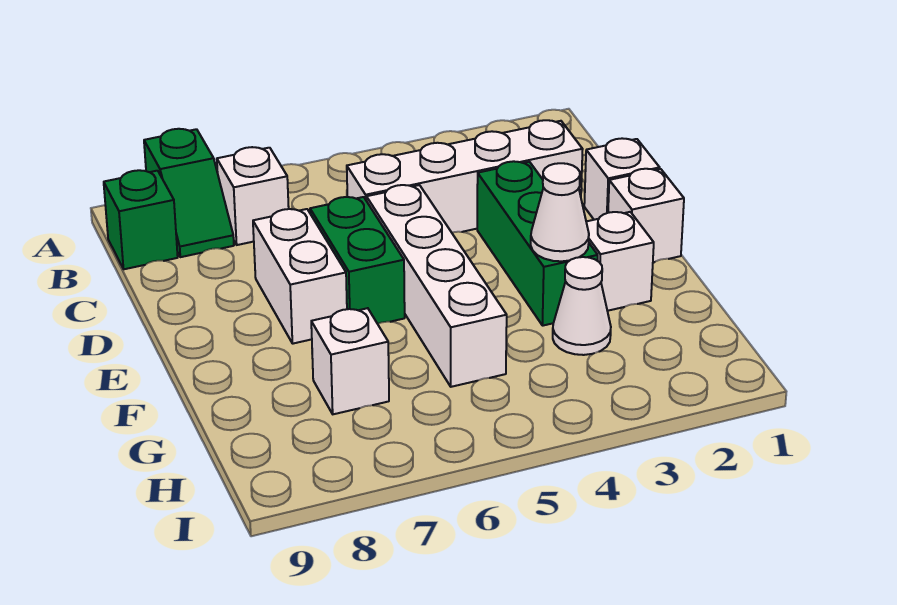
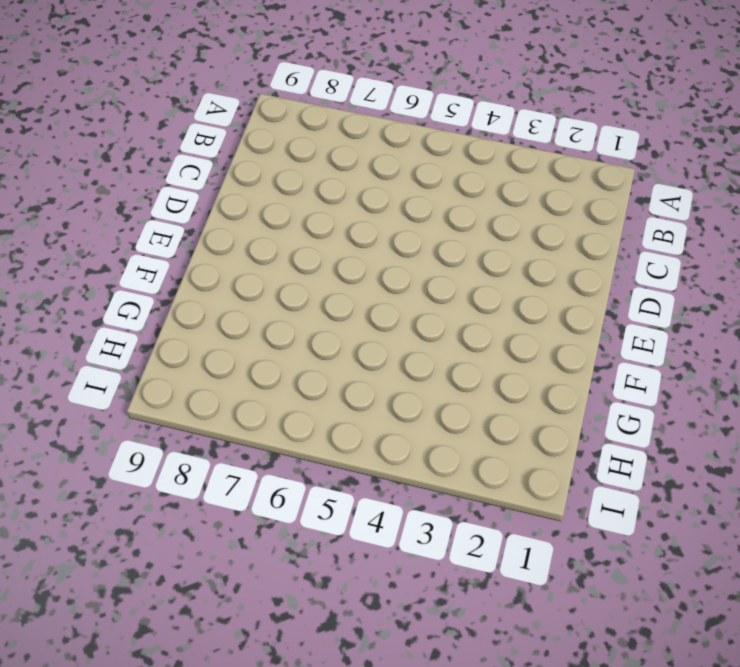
none -> green 1x2 slope [144,129,234,257]
none -> white 1x1 brick [217,147,289,245]
none -> green 1x1 brick [104,170,178,269]

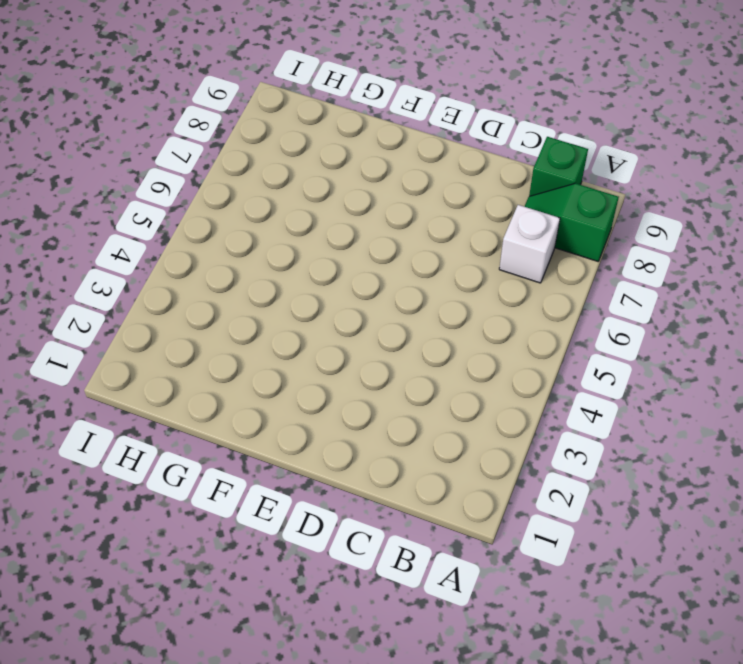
none -> white 1x4 brick [347,120,583,232]
none -> white 1x1 brick [584,138,660,220]
none -> green 1x3 brick [477,161,598,326]

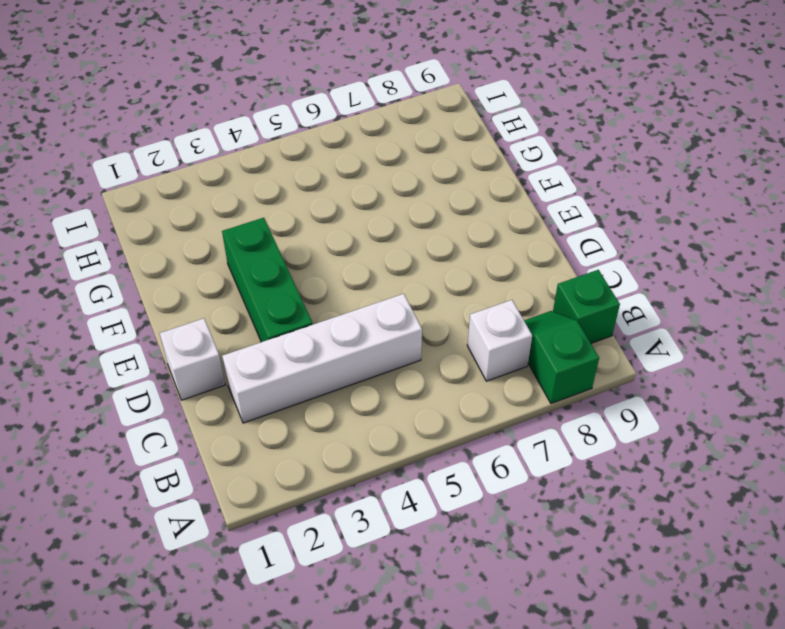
none -> white 1x4 brick [367,185,507,387]
none -> green 1x2 brick [310,197,405,324]
none -> white 1x2 brick [253,209,347,344]

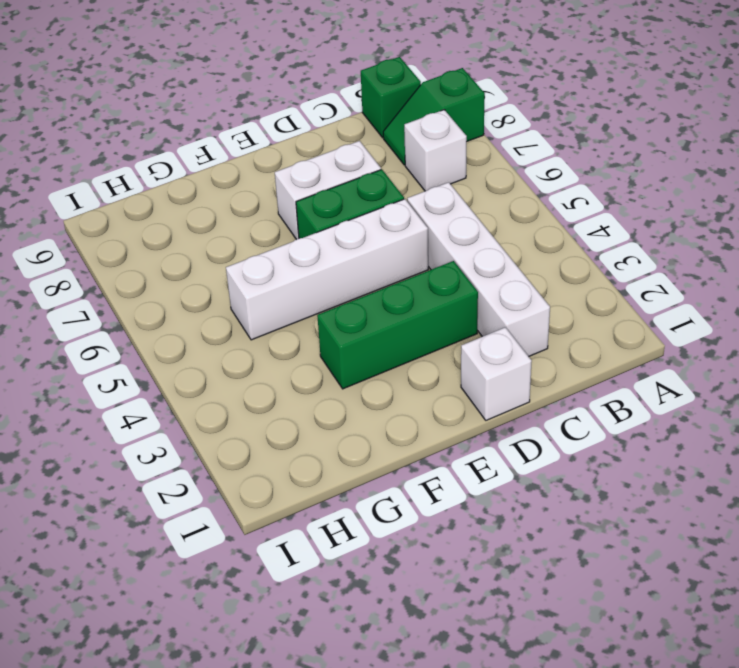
none -> white 1x1 brick [608,169,684,262]
none -> white 1x1 brick [586,212,654,311]
none -> white 1x1 cone [553,257,611,355]

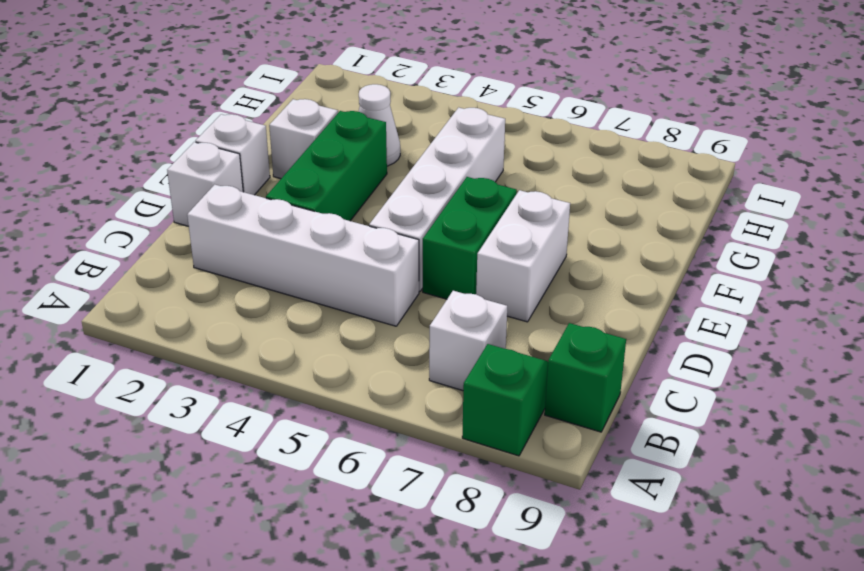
none -> white 1x1 brick [311,308,389,414]
none -> white 1x1 cone [531,163,589,261]

